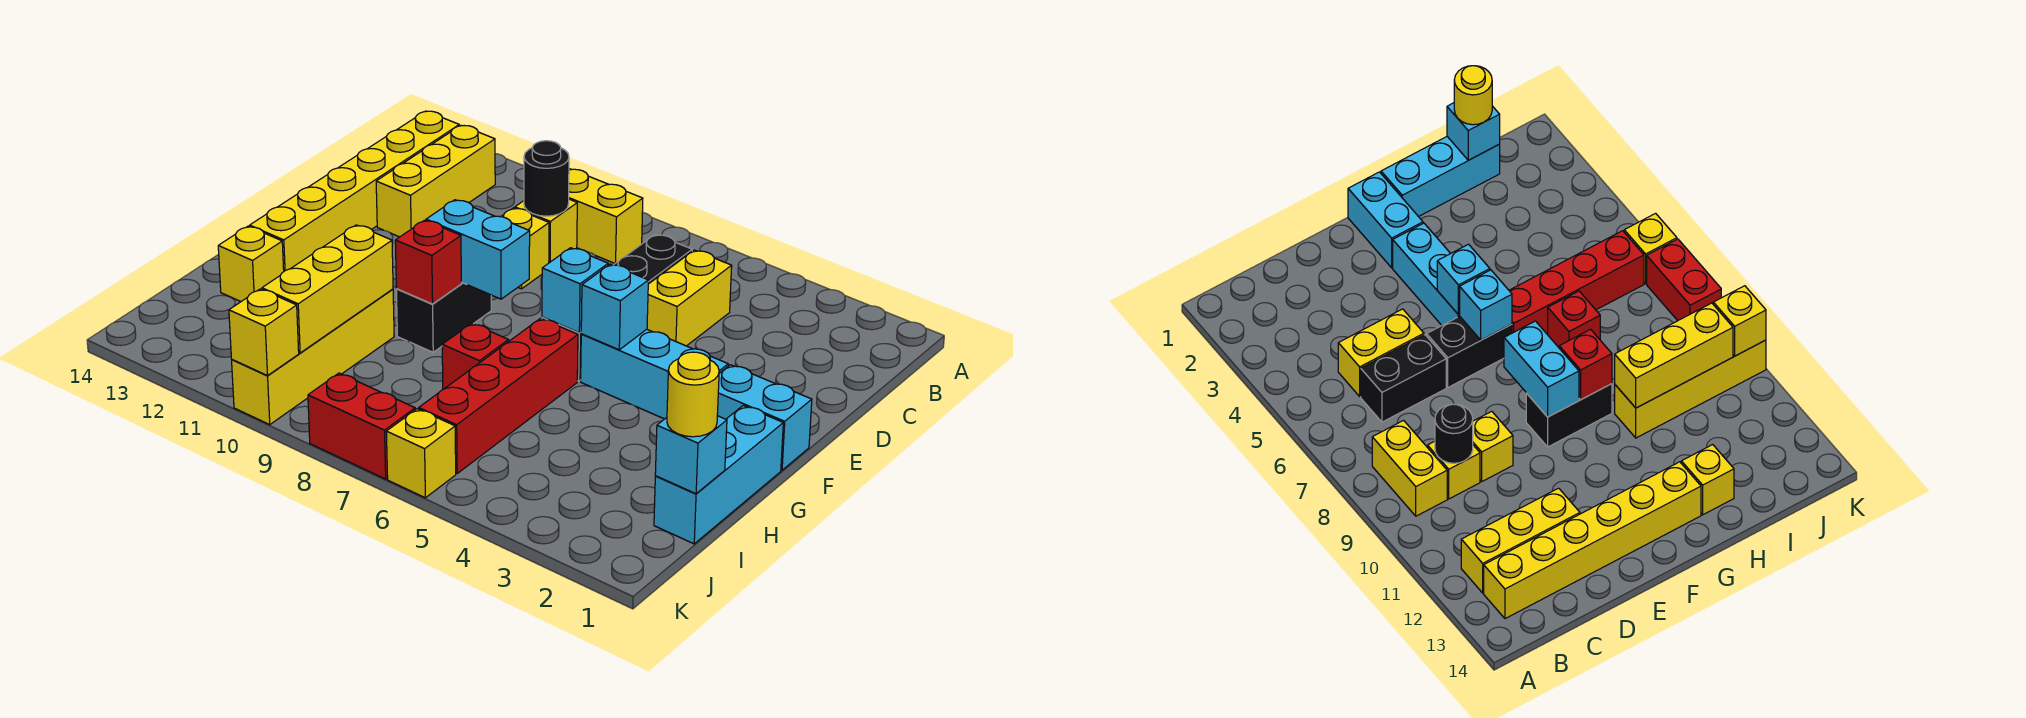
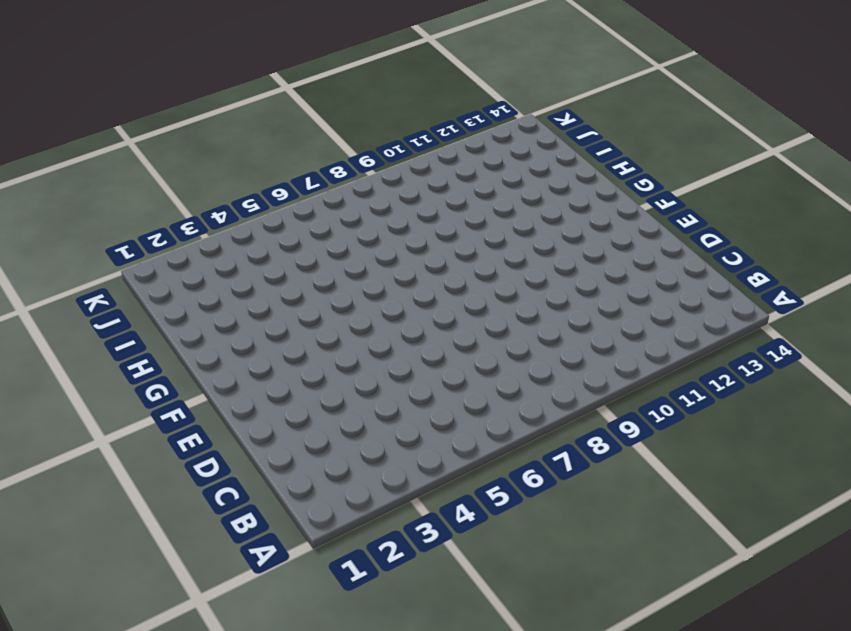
none -> yellow 1x2 brick [569,169,643,263]
none -> yellow 1x3 brick [376,125,495,237]
none -> yellow 1x6 brick [250,111,459,271]

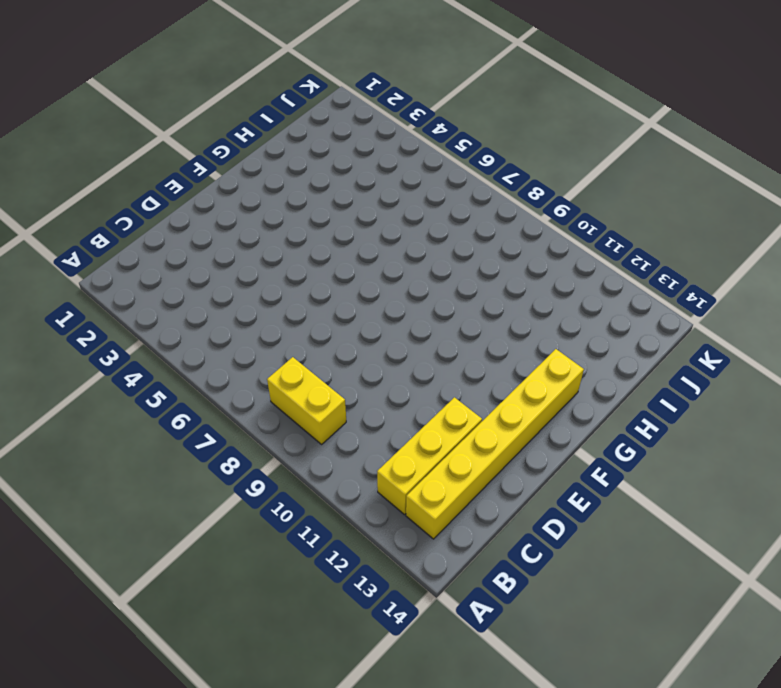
none -> yellow 1x2 brick [647,250,732,346]
none -> black 1x2 brick [614,234,692,284]
none -> yellow 1x1 brick [515,199,577,263]

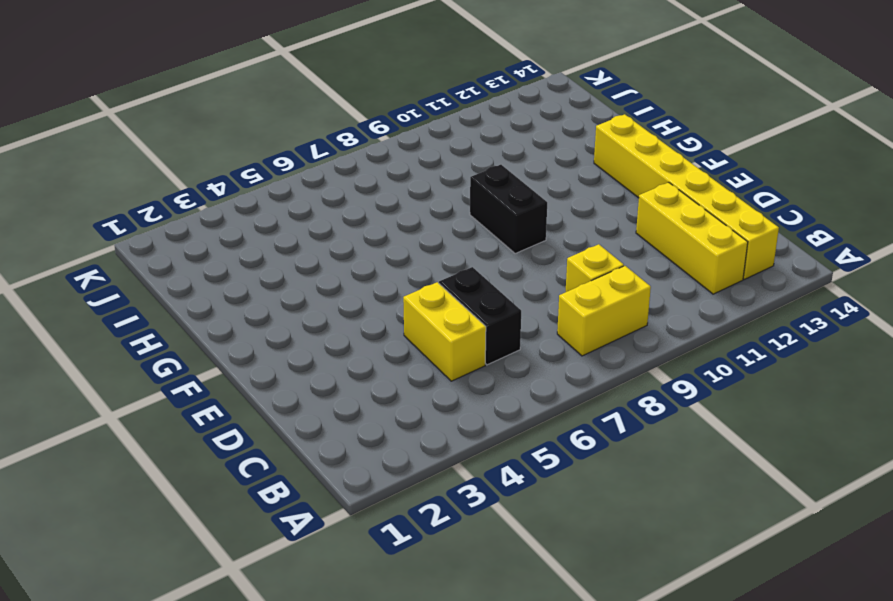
none -> yellow 1x1 brick [501,208,549,289]
none -> black 1x2 brick [1427,316,1512,387]
none -> cyan 1x2 brick [717,365,812,470]

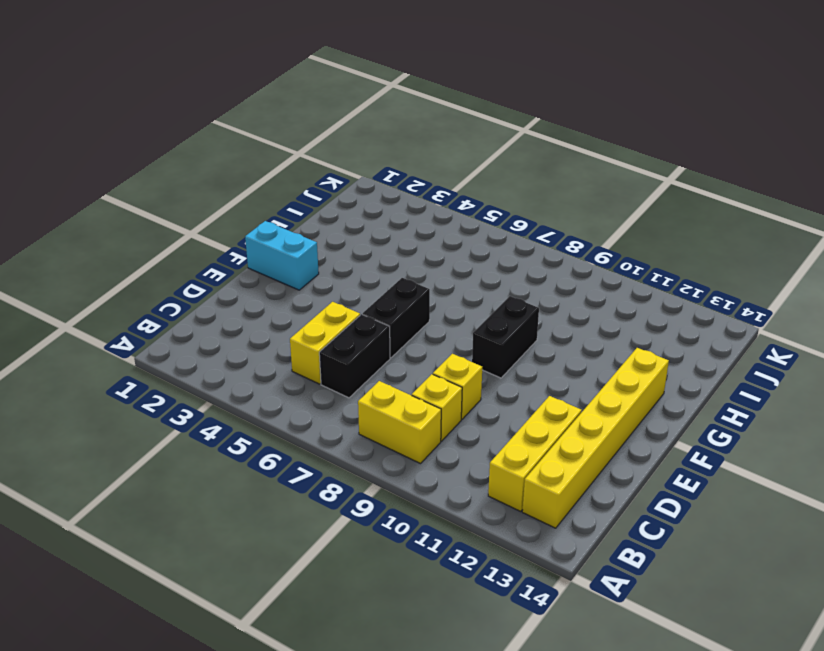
none -> cyan 1x3 brick [581,329,728,419]
none -> cyan 1x3 brick [654,405,783,544]
none -> red 1x4 brick [419,318,578,473]

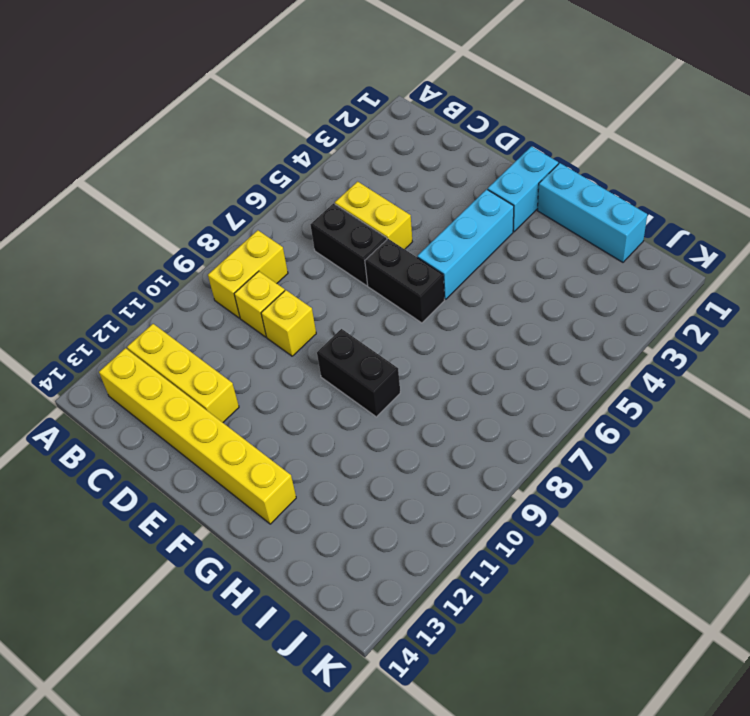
none -> red 1x4 brick [419,318,578,473]
none -> red 1x1 brick [442,323,509,389]
none -> yellow 1x4 brick [232,289,394,425]

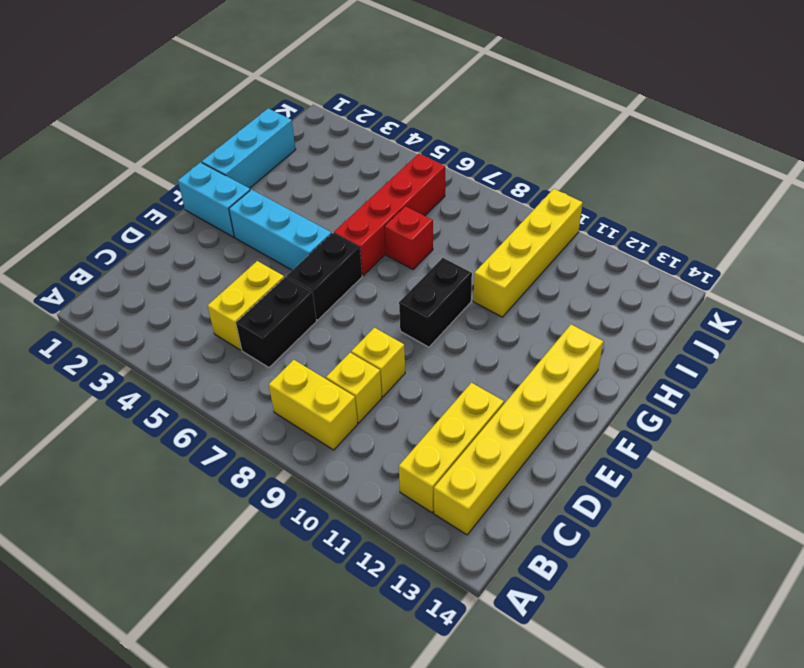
none -> yellow 1x1 brick [218,226,284,302]
none -> yellow 1x1 brick [386,409,456,498]
none -> red 1x2 brick [308,373,415,479]

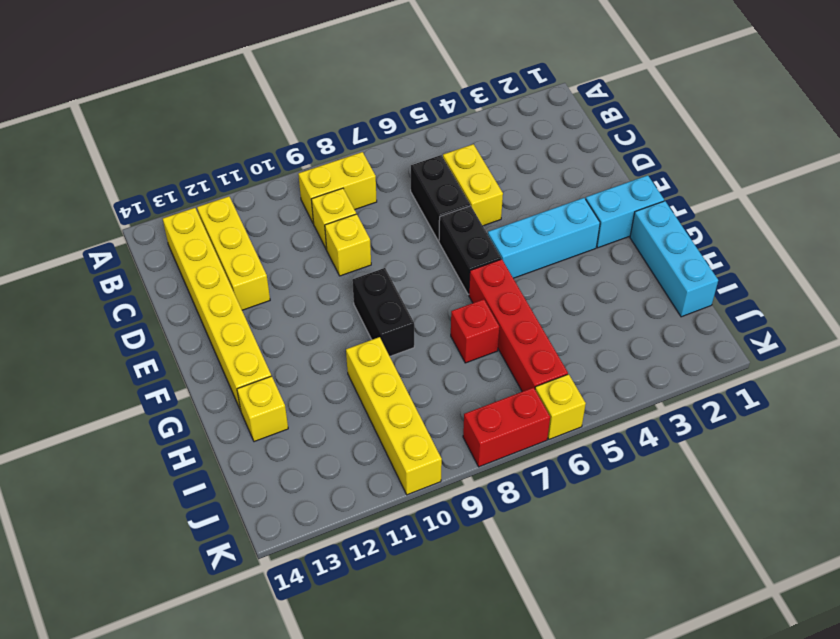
none -> black 1x1 round brick [524,141,569,216]
none -> cyan 1x1 brick [581,264,648,350]
none -> cyan 1x1 brick [542,248,608,333]

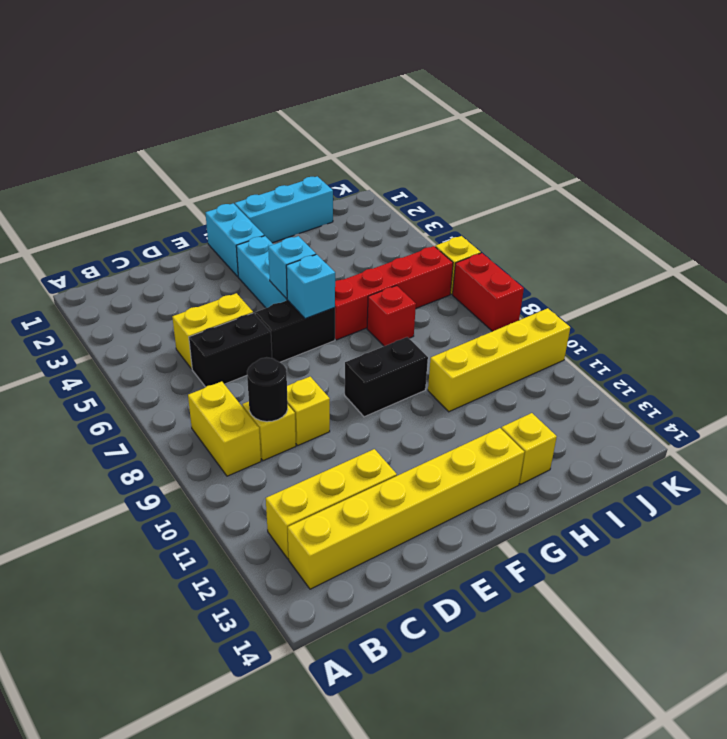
none -> cyan 1x2 brick [426,200,530,299]
none -> red 1x1 brick [395,220,461,304]
none -> yellow 1x3 brick [262,225,393,353]

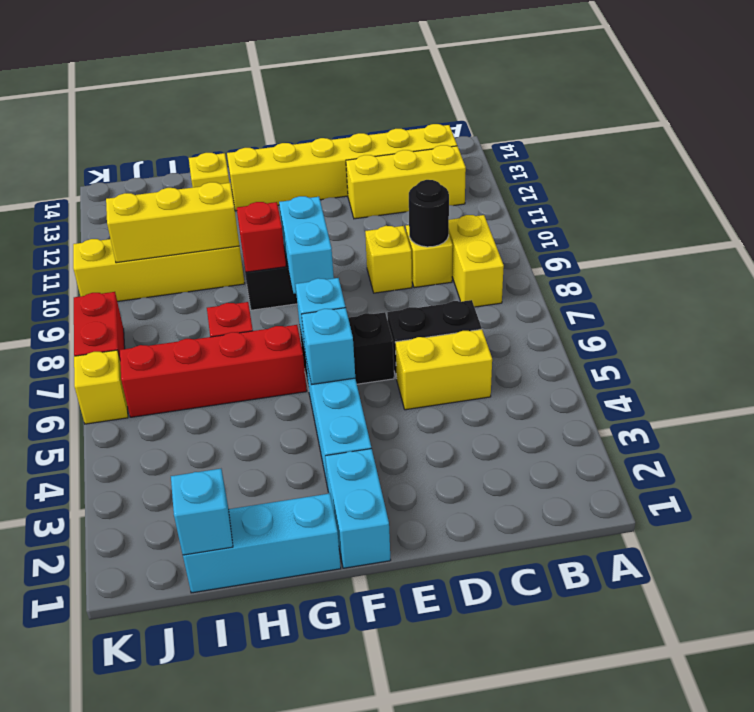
none -> yellow 1x1 brick [229,289,299,376]
none -> yellow 1x1 round brick [667,352,719,437]

